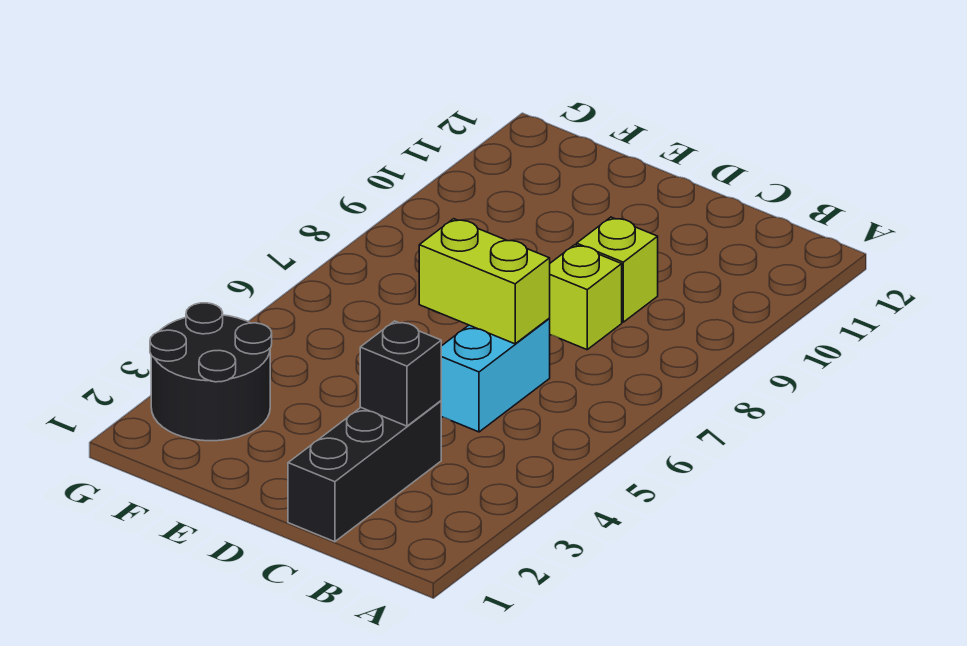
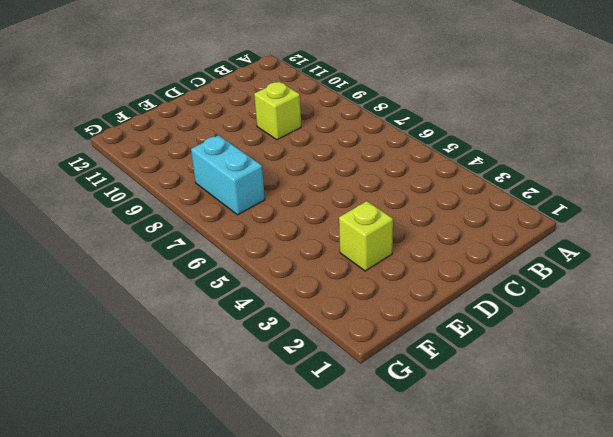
lime 1x1 brick [339,201,393,271] -> lime 1x1 brick moved to [549,245,622,350]
cyan 1x2 brick [191,135,265,215] -> cyan 1x2 brick moved to [441,319,550,432]
none -> black 1x3 brick [288,401,441,542]
none -> black 2x2 round brick [150,303,272,441]

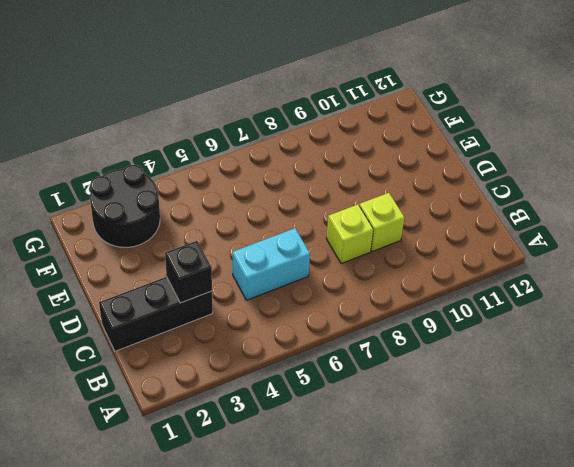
none -> lime 1x2 brick [419,219,550,344]

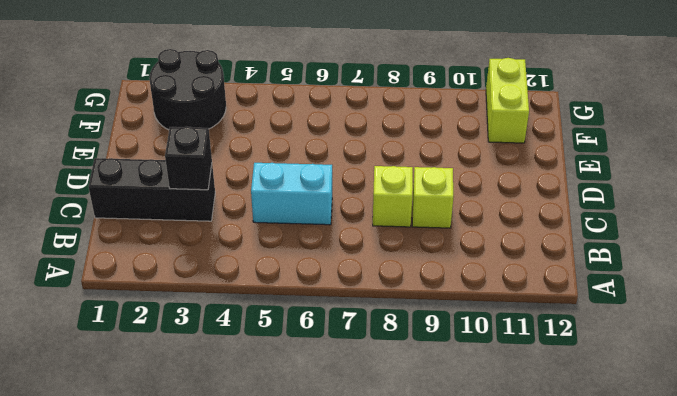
lime 1x2 brick [486,58,529,143] -> lime 1x2 brick moved to [419,219,550,344]

